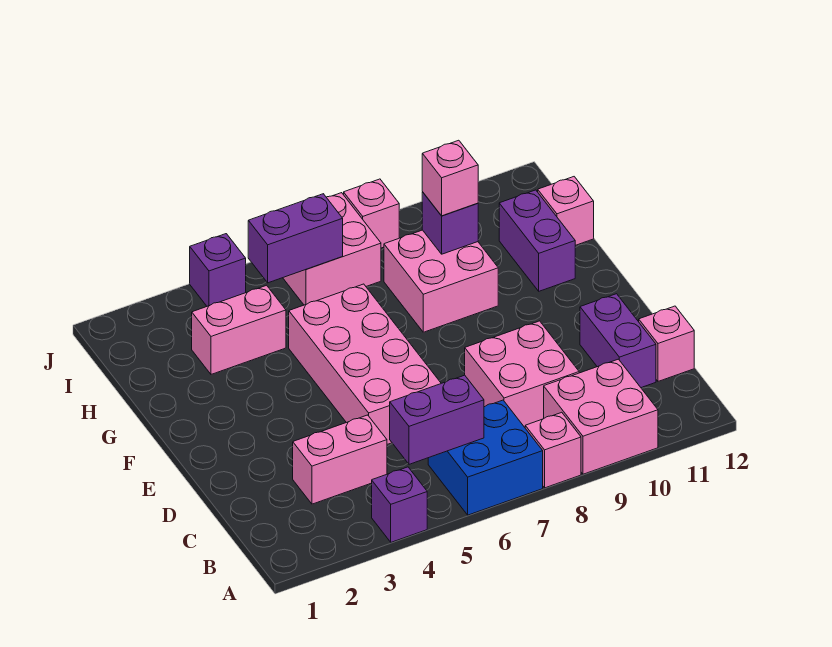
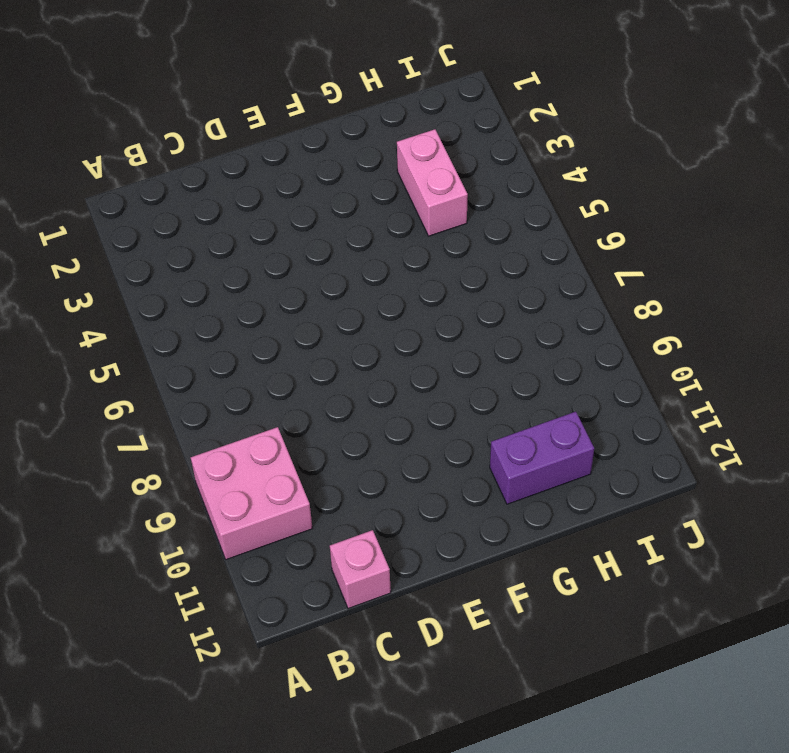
none -> purple 1x1 brick [372,467,427,542]
none -> blue 2x2 brick [428,400,543,515]
none -> pink 1x1 brick [525,412,581,488]

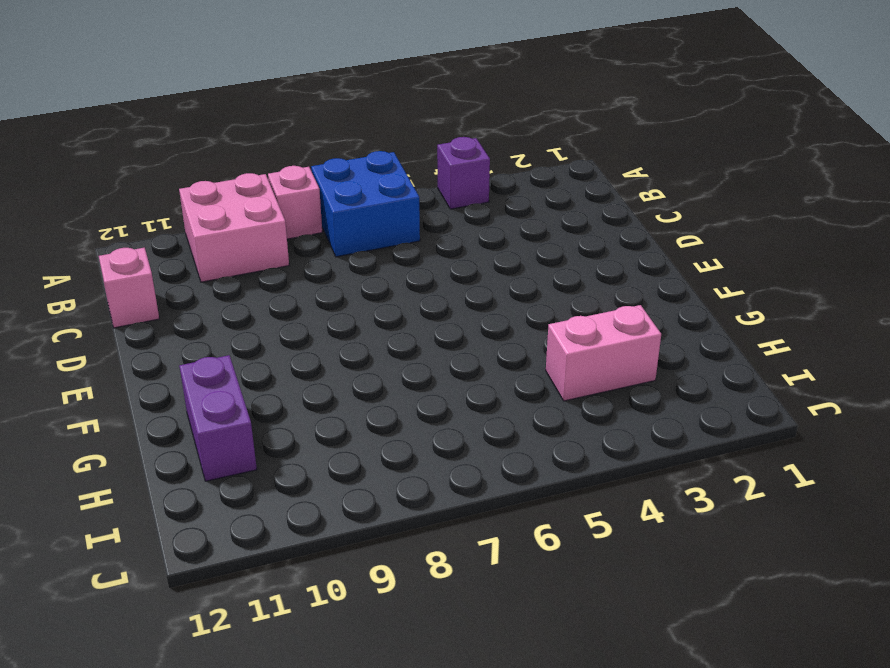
none -> pink 1x2 brick [293,415,387,504]
none -> pink 2x2 brick [465,321,579,427]
none -> purple 1x2 brick [580,294,656,388]

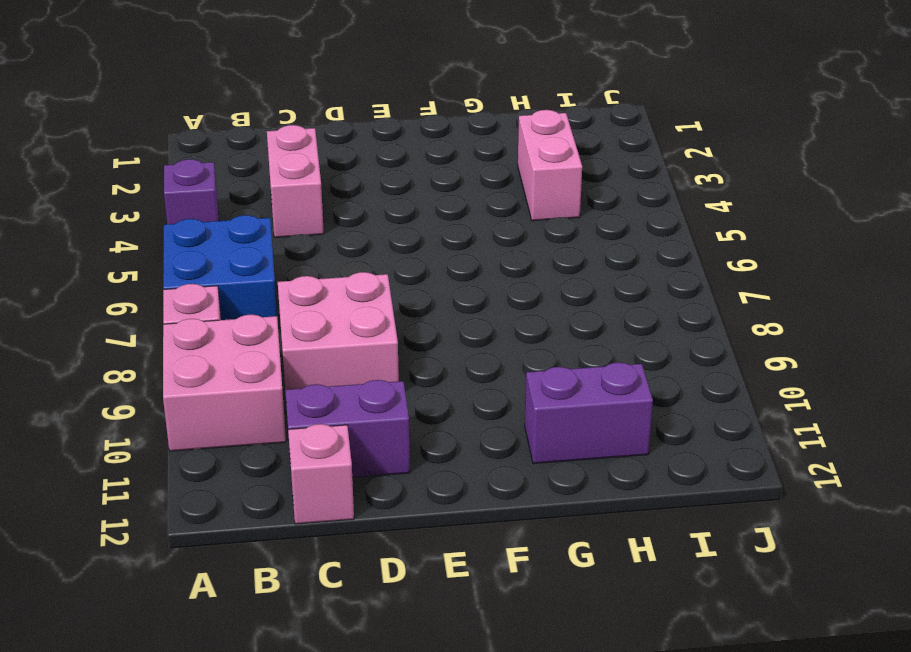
none -> pink 2x4 brick [289,284,441,444]
none -> pink 2x2 brick [384,230,498,332]
none -> pink 1x1 brick [538,177,594,245]

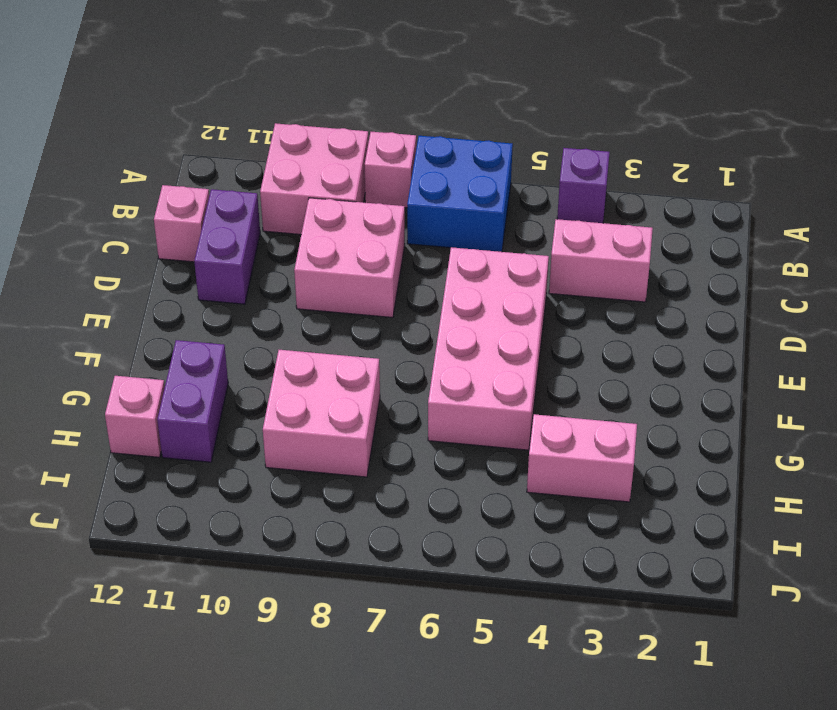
none -> pink 2x2 brick [283,193,381,305]
none -> purple 1x1 brick [190,234,246,306]
none -> pink 1x1 brick [344,179,399,248]

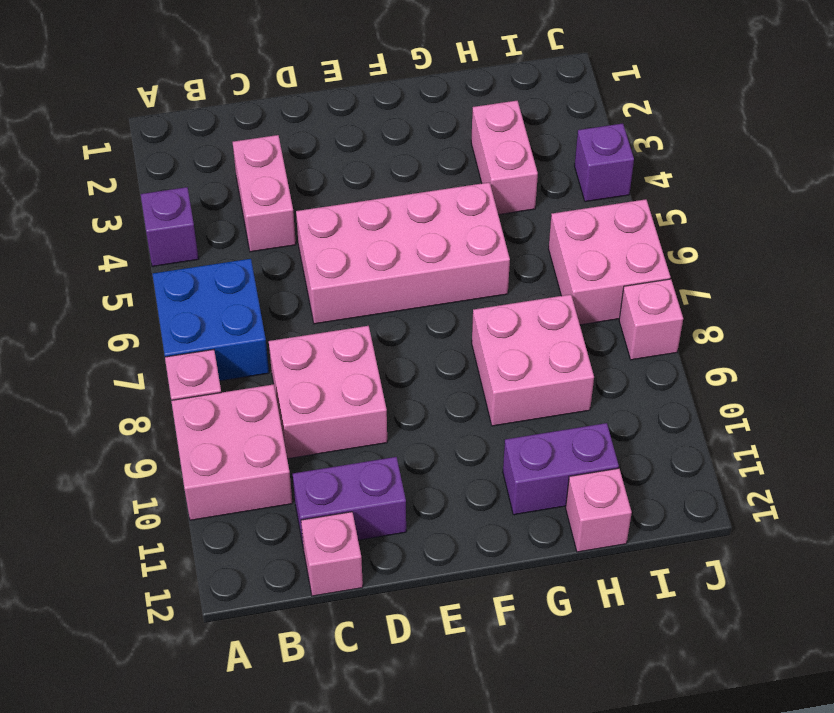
none -> purple 1x2 brick [390,375,484,464]
none -> purple 1x1 brick [422,192,478,254]
none -> purple 1x2 brick [248,194,343,283]

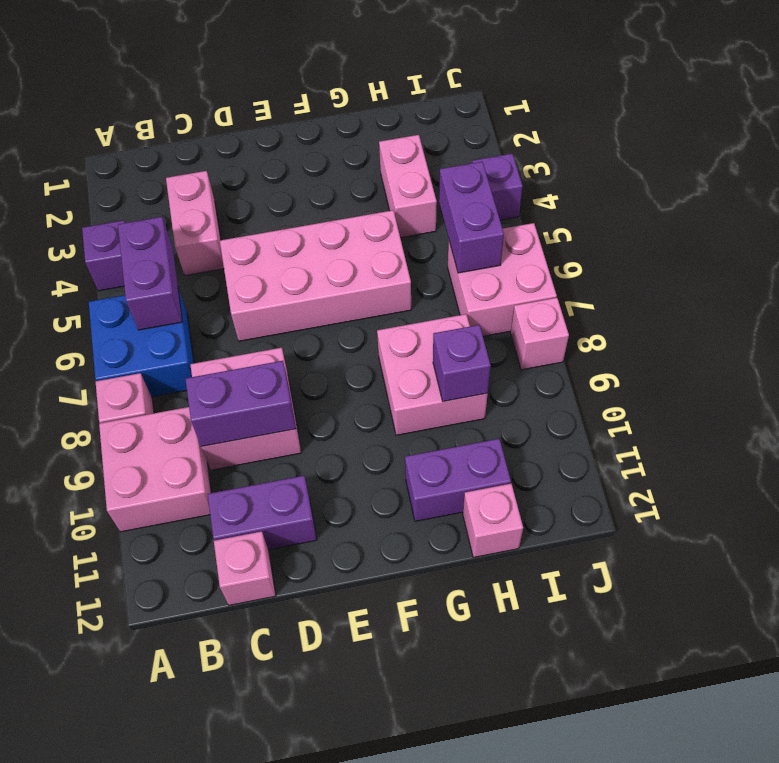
purple 1x2 brick [186,361,296,447] -> none
none -> pink 1x1 brick [422,140,478,216]

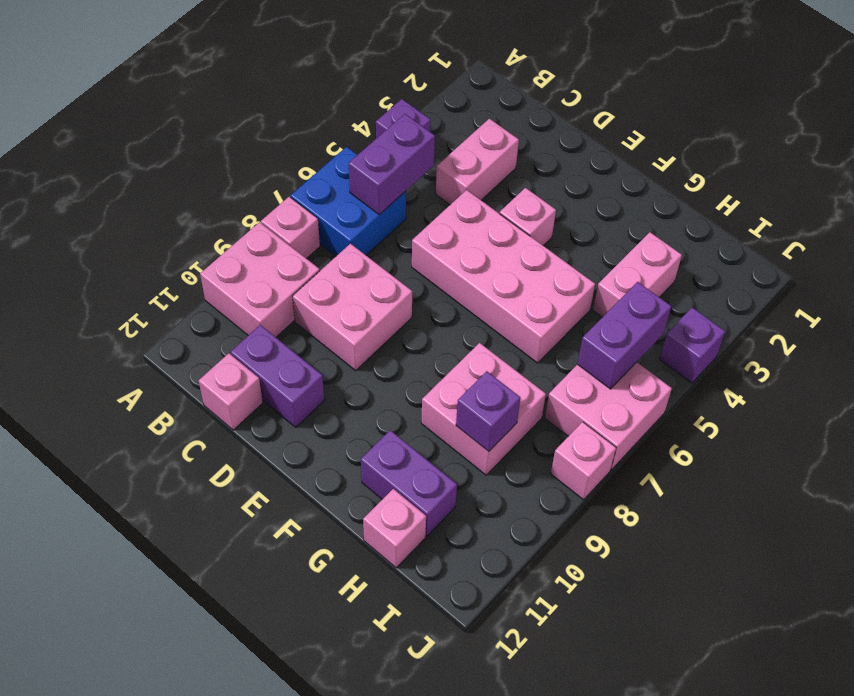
pink 1x1 brick [500,188,556,246] -> pink 1x1 brick moved to [422,140,478,216]

